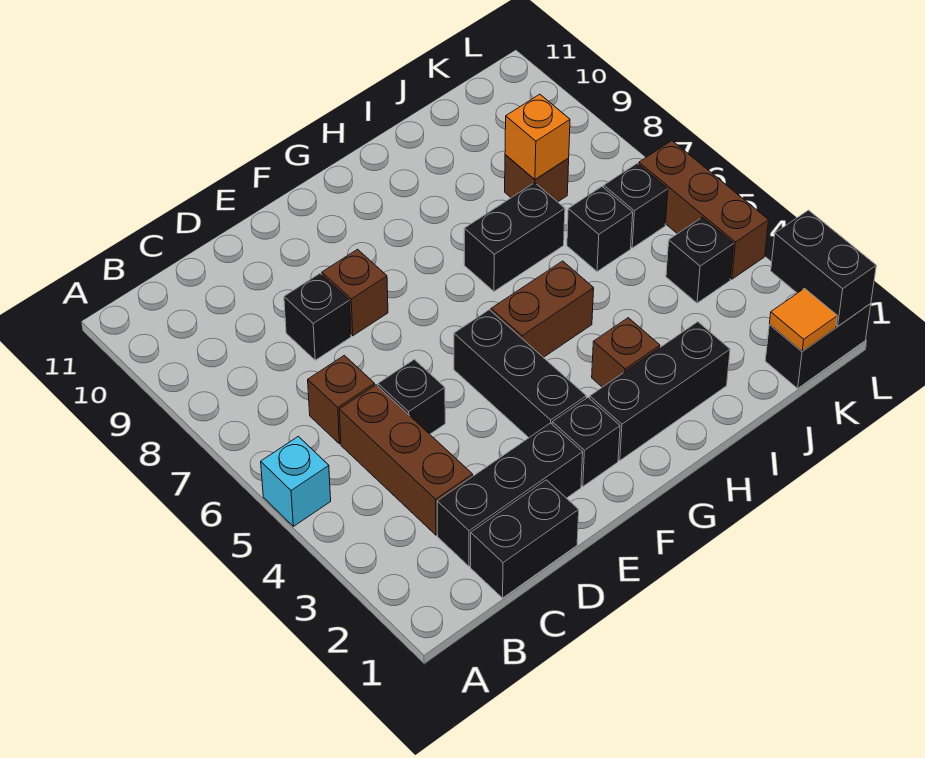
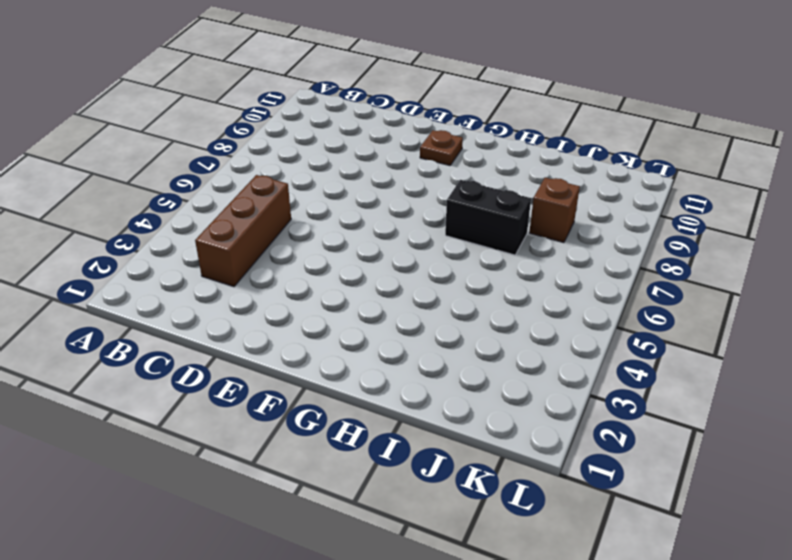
brown 1x1 plate [420,130,463,166] -> none
none -> cyan 1x1 brick [261,436,331,526]
none -> black 1x2 brick [471,480,579,598]
none -> black 1x3 brick [437,423,583,566]

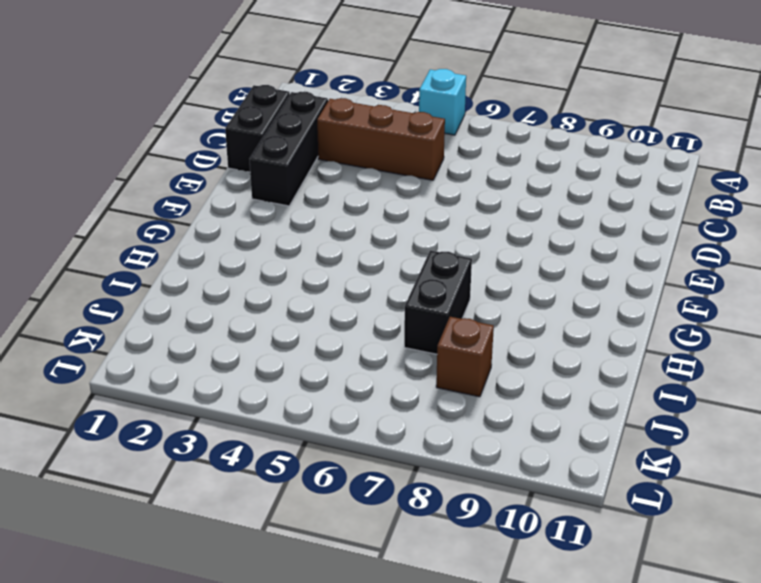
none -> brown 1x1 brick [308,355,375,444]
none -> black 1x1 brick [378,360,445,434]
none -> black 1x1 brick [284,274,351,360]

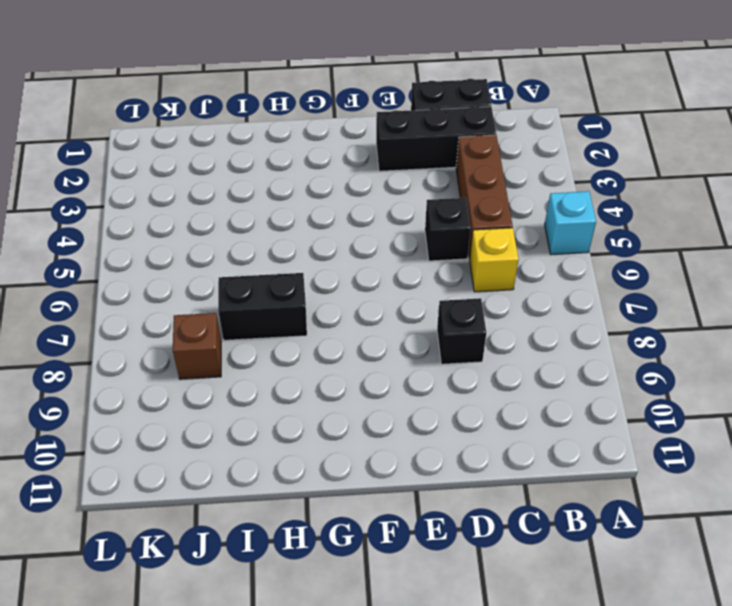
yellow 1x1 brick [470,228,519,292] -> brown 1x1 brick [308,355,375,444]
none -> brown 1x1 brick [322,249,388,336]
none -> black 1x1 brick [552,397,620,487]
none -> black 1x3 brick [454,310,586,438]

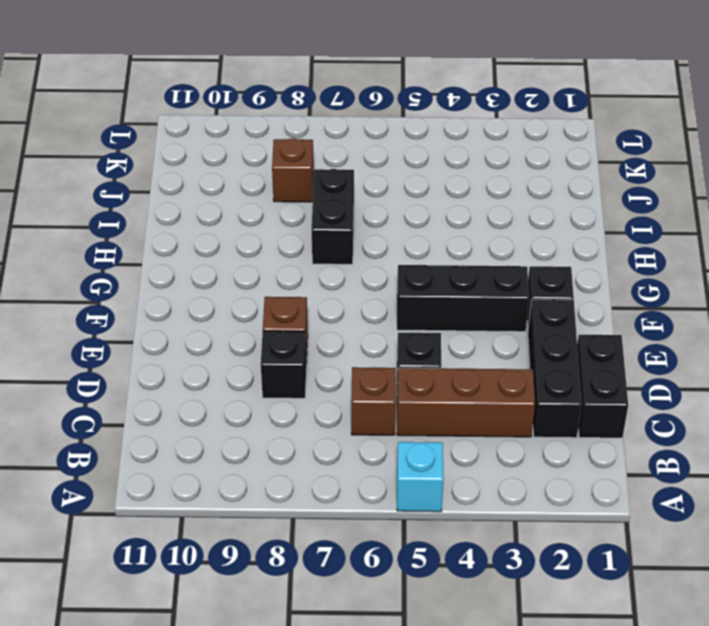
none -> black 1x3 brick [590,322,730,460]
none -> brown 1x2 brick [491,261,594,357]
none -> brown 1x1 brick [592,318,660,387]

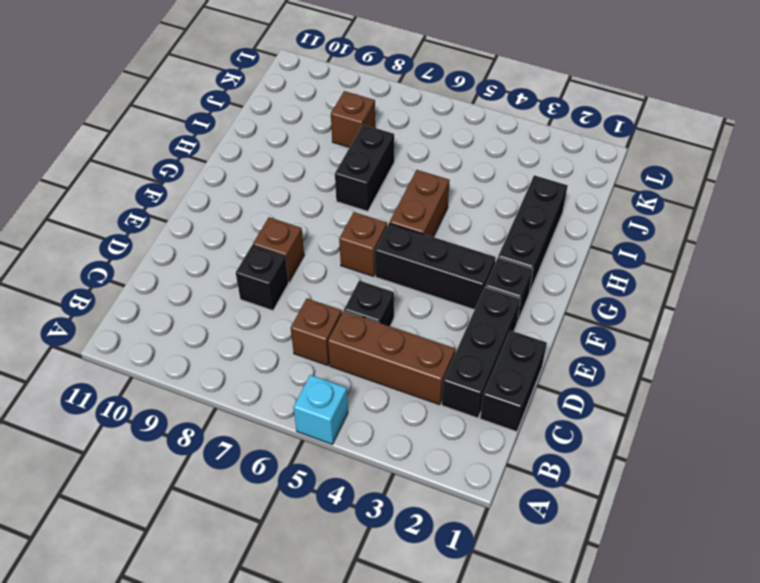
brown 1x1 brick [339,212,387,276] -> brown 1x1 brick moved to [592,318,660,387]
none -> black 1x1 brick [567,187,633,272]
none -> black 1x2 brick [765,304,871,388]
none -> black 1x1 brick [666,217,734,303]

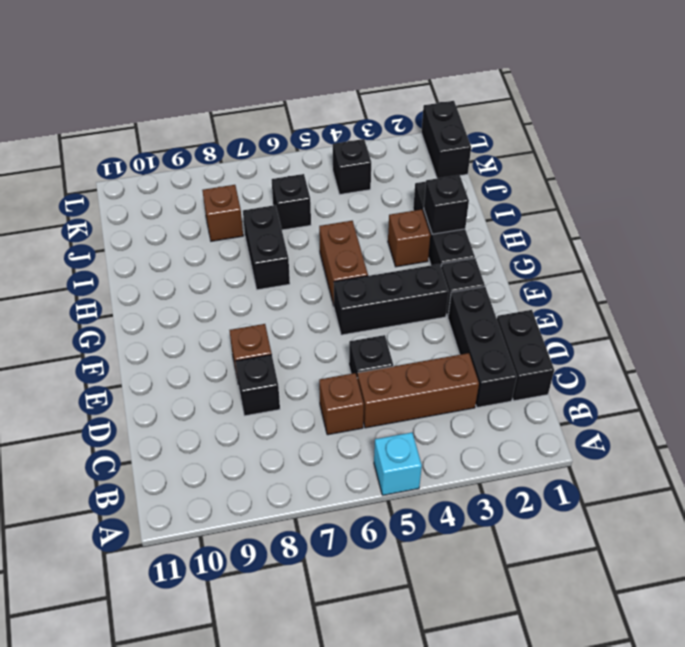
black 1x1 brick [424,175,469,234] -> black 1x1 brick moved to [604,163,668,248]
none -> brown 1x3 brick [639,141,769,279]
none -> orange 1x1 brick [505,94,570,179]
none -> orange 1x1 tile [769,289,837,351]

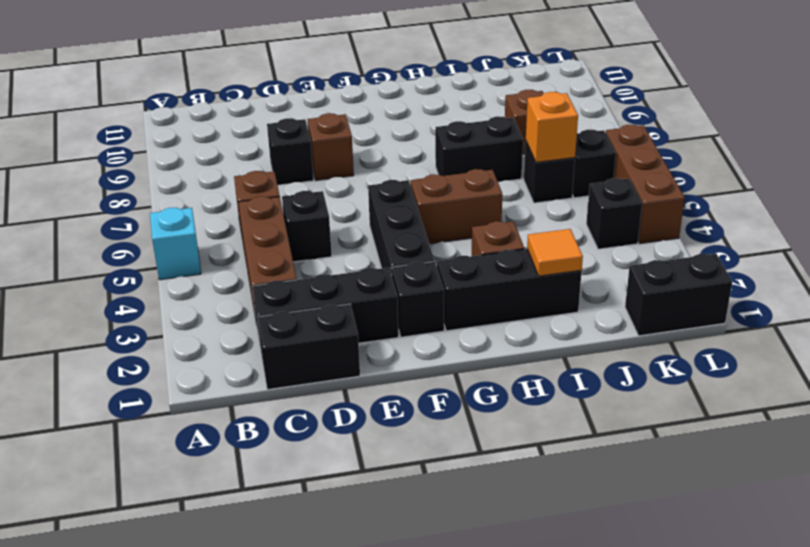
orange 1x1 tile [527,229,583,276] -> orange 1x1 tile moved to [769,289,837,351]
orange 1x1 brick [526,92,578,162] -> orange 1x1 brick moved to [505,94,570,179]
none -> black 1x2 brick [771,210,876,326]

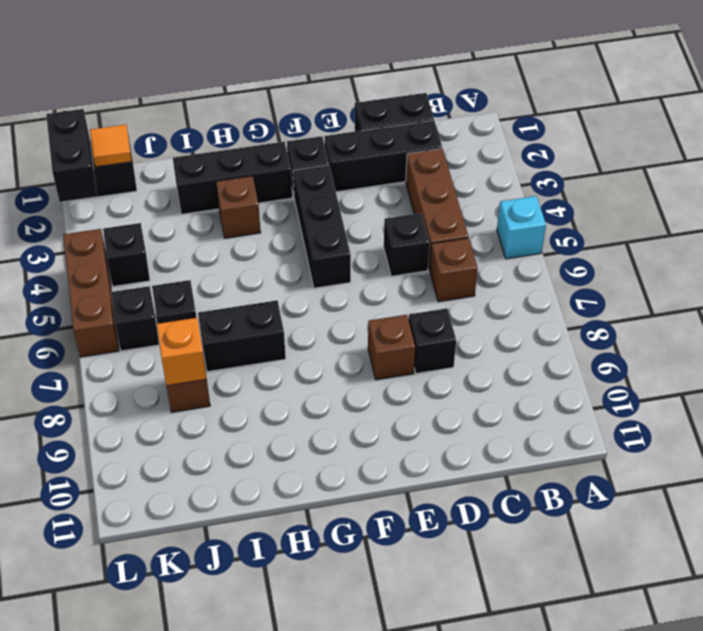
none -> brown 1x2 brick [491,261,594,357]

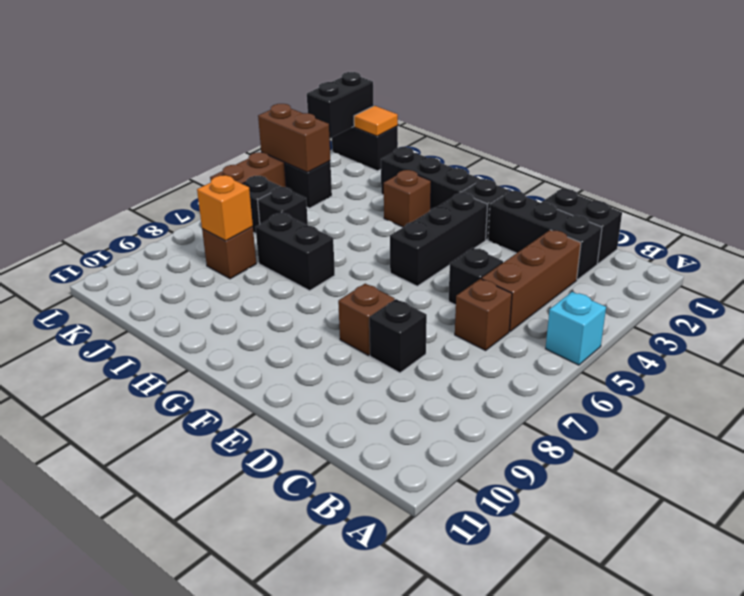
brown 1x2 brick [258,104,330,172] -> brown 1x2 brick moved to [491,261,594,357]

